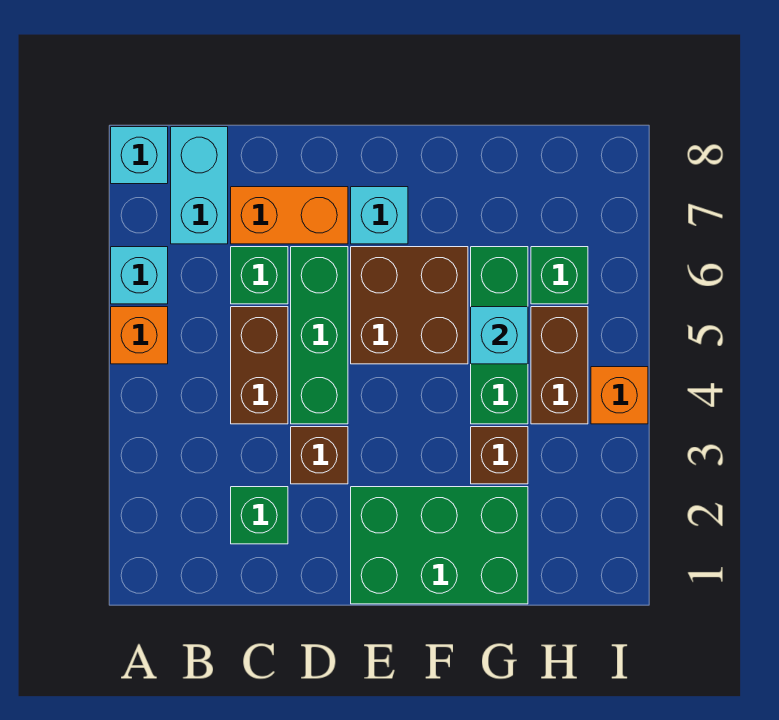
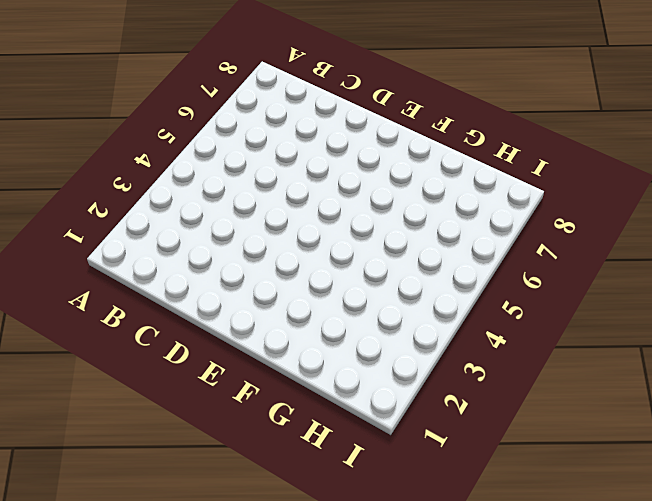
none -> orange 1x1 brick [111,307,168,364]
none -> cyan 1x1 brick [111,247,168,304]
none -> cyan 1x1 brick [111,127,168,184]

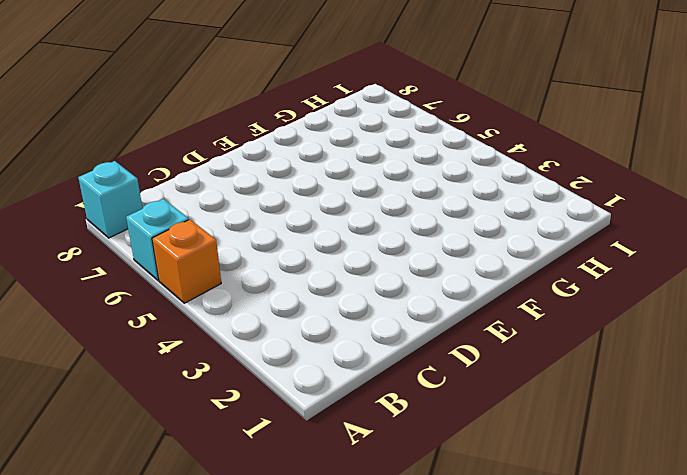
none -> cyan 1x2 brick [171,127,228,244]
none -> green 1x1 brick [231,487,288,544]
none -> brown 1x2 brick [231,307,288,424]

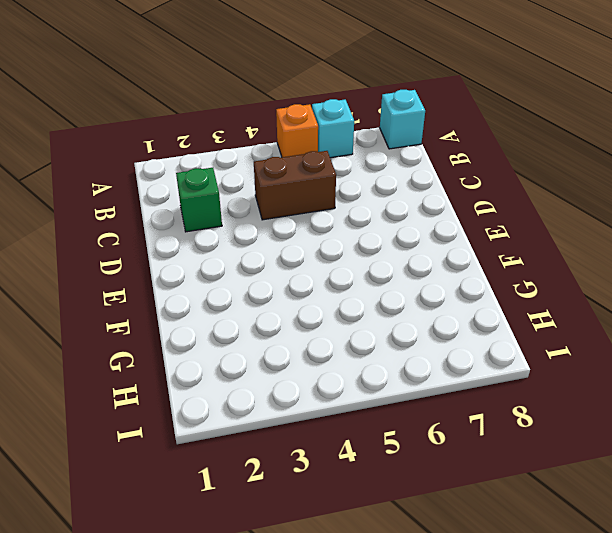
none -> cyan 1x2 brick [171,127,228,244]
none -> green 1x1 brick [231,247,288,304]
none -> orange 1x2 brick [231,187,348,244]

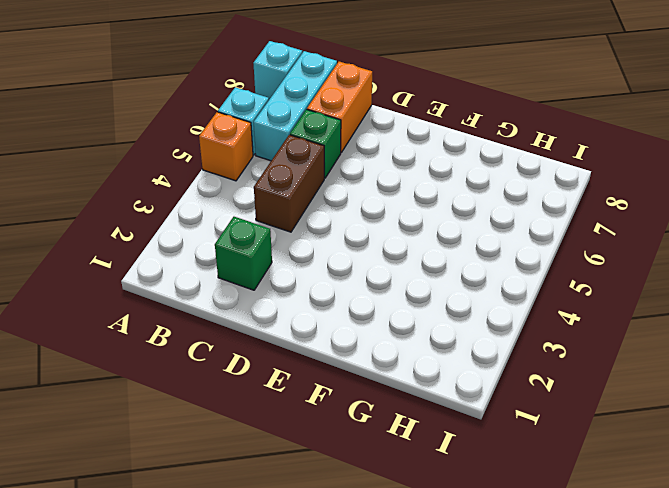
cyan 1x3 brick [254,51,337,161] -> cyan 1x2 brick [171,127,228,244]
orange 1x2 brick [307,62,372,152] -> orange 1x2 brick turned to [231,187,348,244]
none -> brown 1x1 brick [291,427,348,484]
none -> green 1x3 brick [291,247,348,424]
none -> green 2x3 brick [351,487,528,604]

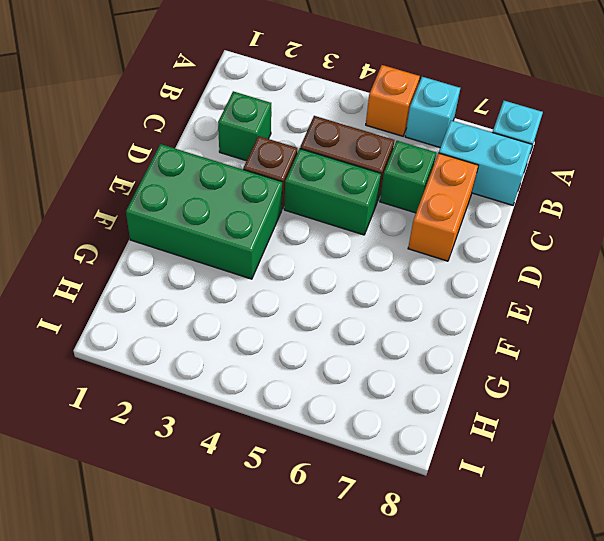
green 1x2 brick [284,149,381,235] -> green 1x3 brick [291,247,348,424]
green 2x3 brick [126,144,282,279] -> green 2x3 brick turned to [351,487,528,604]
none -> brown 2x2 brick [351,247,468,364]
none -> cyan 1x1 brick [351,187,408,244]
none -> brown 1x1 brick [471,427,528,484]

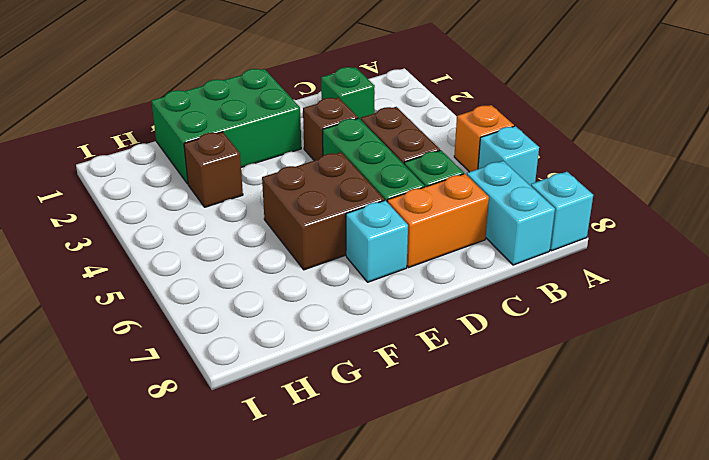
none -> green 1x3 brick [471,247,528,424]
none -> brown 1x2 brick [531,307,588,424]
none -> green 1x1 brick [531,247,588,304]

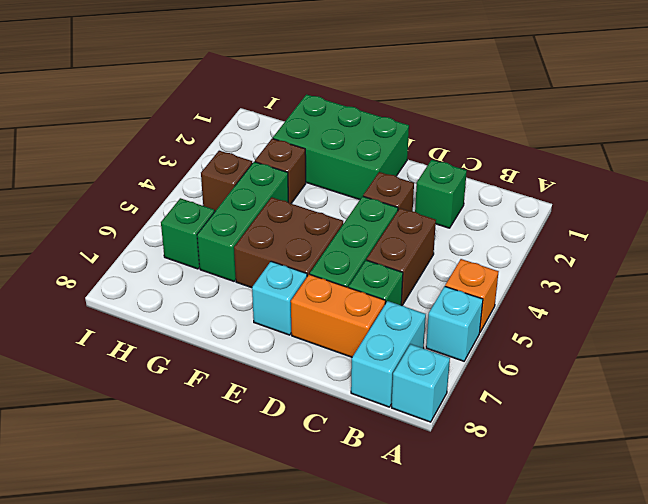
brown 1x1 brick [201,151,252,211] -> brown 1x2 brick [531,307,588,424]
none -> orange 1x1 brick [591,367,648,424]
none -> cyan 1x1 brick [471,307,528,364]

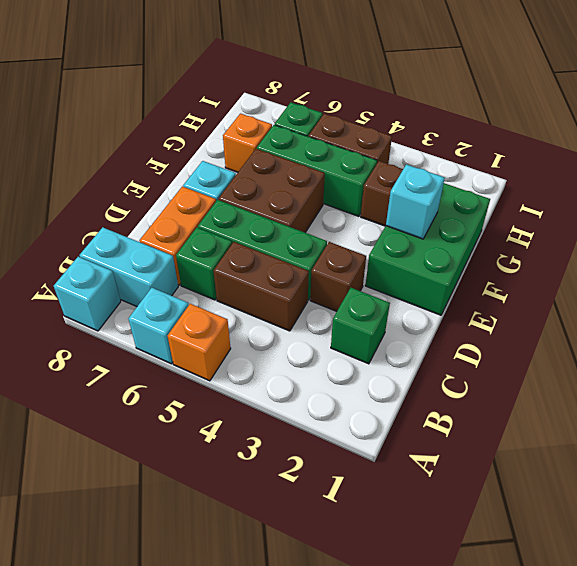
cyan 1x1 brick [386,164,445,239] -> cyan 1x1 brick moved to [471,307,528,364]
orange 1x1 brick [223,114,272,172] -> orange 1x1 brick moved to [591,367,648,424]

